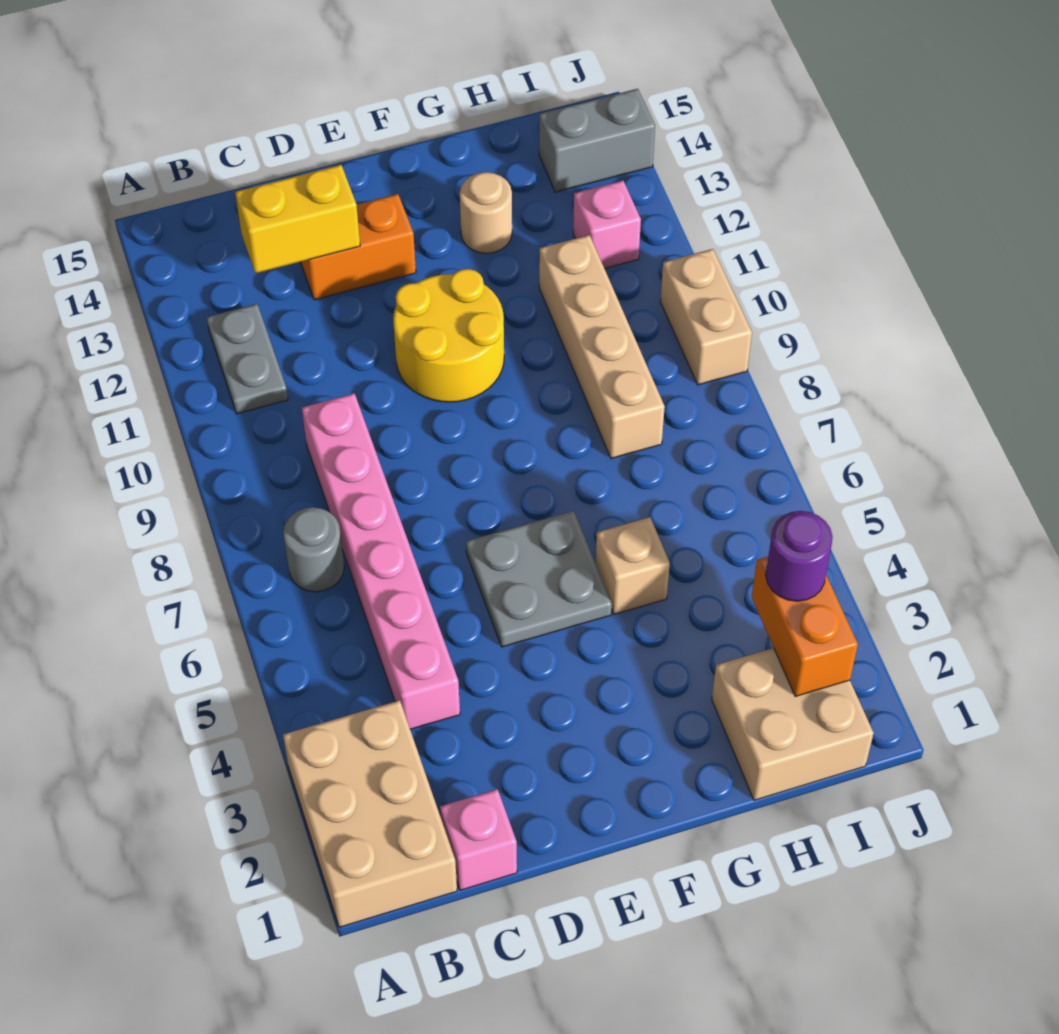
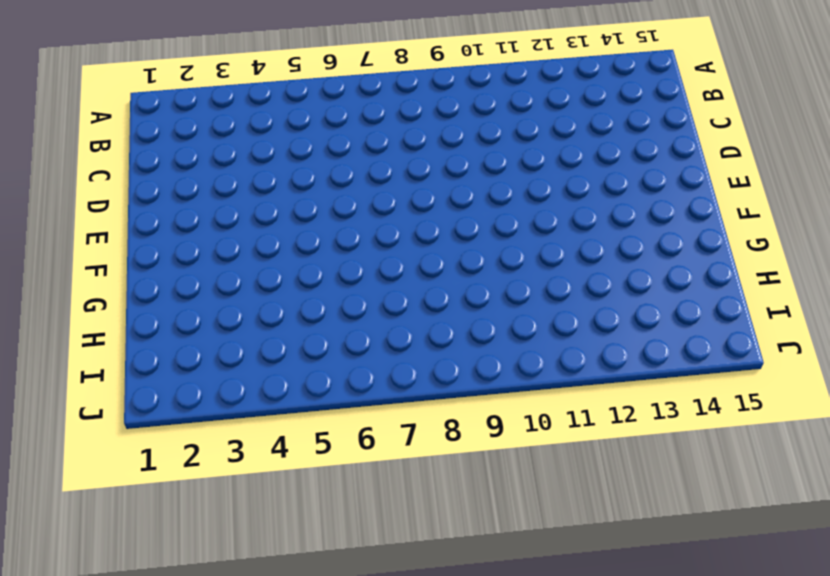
none -> tan 2x3 brick [283,700,457,927]
none -> grey 1x1 round brick [283,507,344,592]
none -> grey 1x2 plate [207,304,288,414]

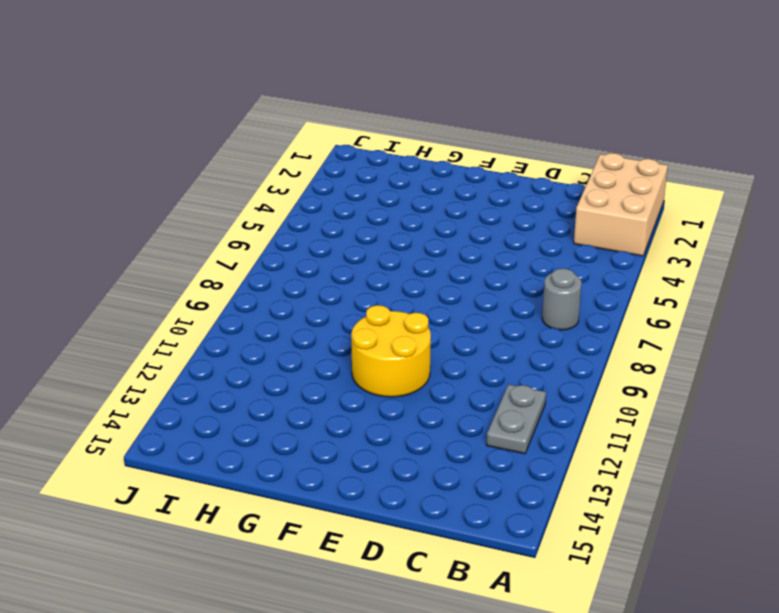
none -> pink 1x1 brick [440,789,517,890]
none -> pink 1x6 brick [302,393,460,729]
none -> orange 1x2 brick [301,194,416,300]

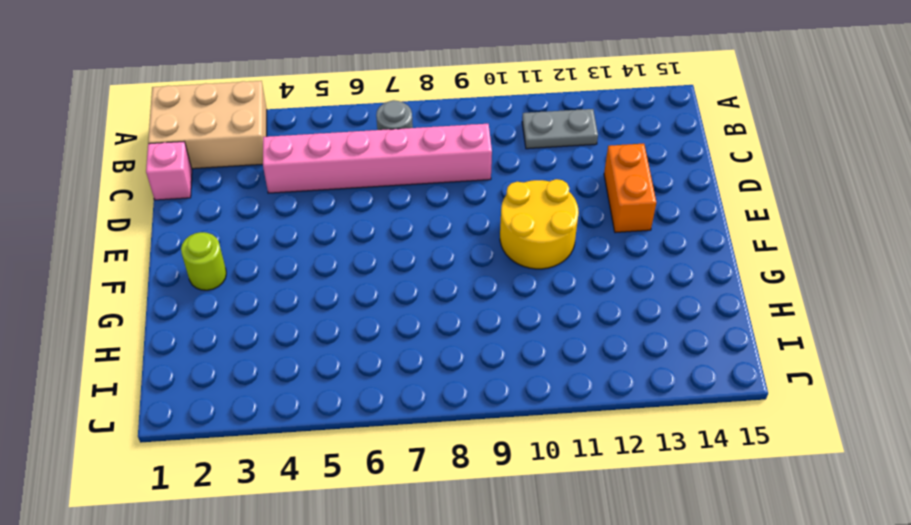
lime 1x1 round brick [181,232,226,290] -> none
none -> grey 2x2 plate [466,511,612,647]
none -> tan 1x1 brick [596,517,670,614]
none -> tan 1x1 round brick [460,172,512,253]

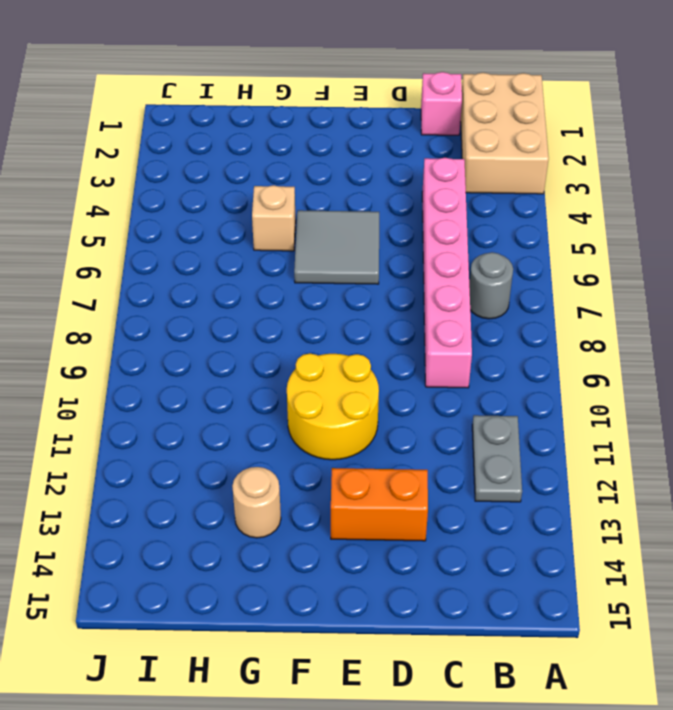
grey 2x2 tile [294,210,379,284] -> grey 2x2 plate [466,511,612,647]
none -> tan 2x2 brick [712,648,874,800]
none -> tan 1x4 brick [539,235,665,458]
none -> pink 1x1 brick [573,181,641,269]

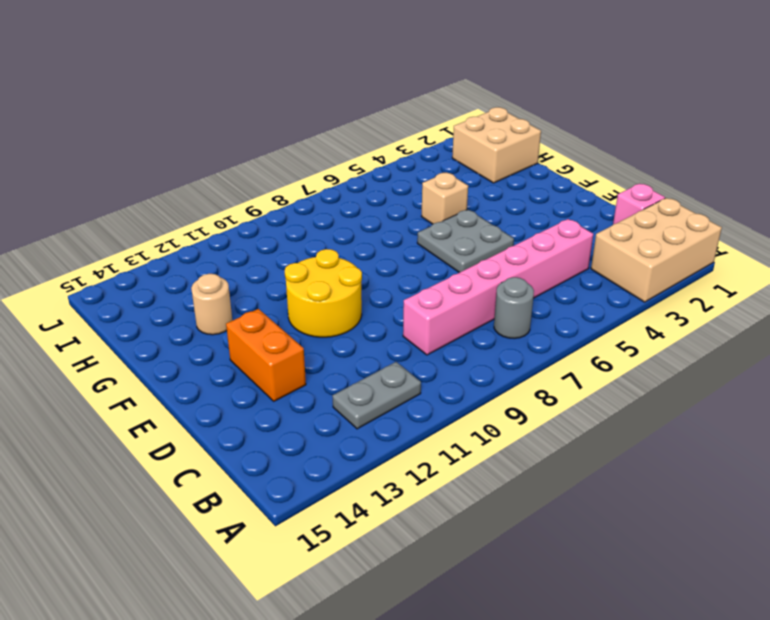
none -> tan 1x4 brick [539,235,665,458]
none -> pink 1x1 brick [573,181,641,269]
none -> grey 1x2 brick [539,89,655,192]

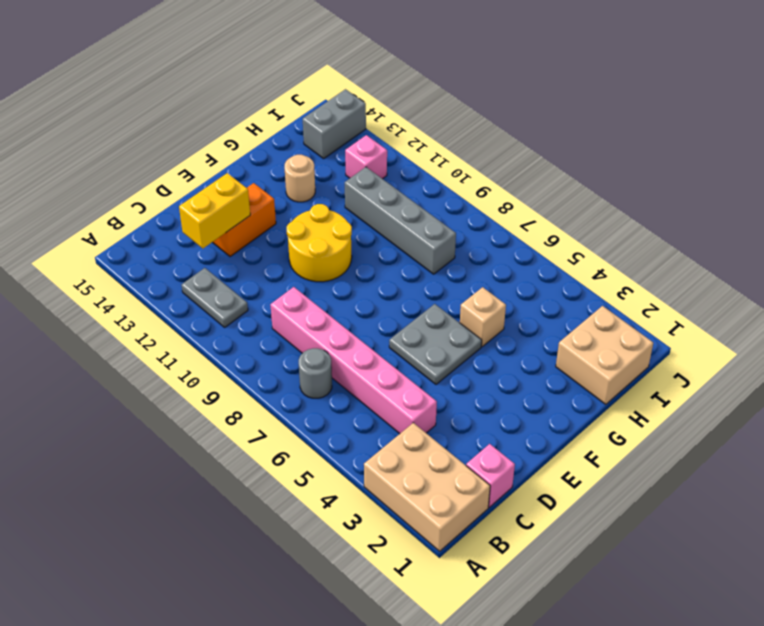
grey 1x4 brick [345,167,456,274] -> tan 1x4 brick [539,235,665,458]
none -> tan 1x2 brick [660,249,752,385]
none -> orange 1x2 brick [752,557,858,696]
none -> purple 1x1 round brick [766,511,833,601]

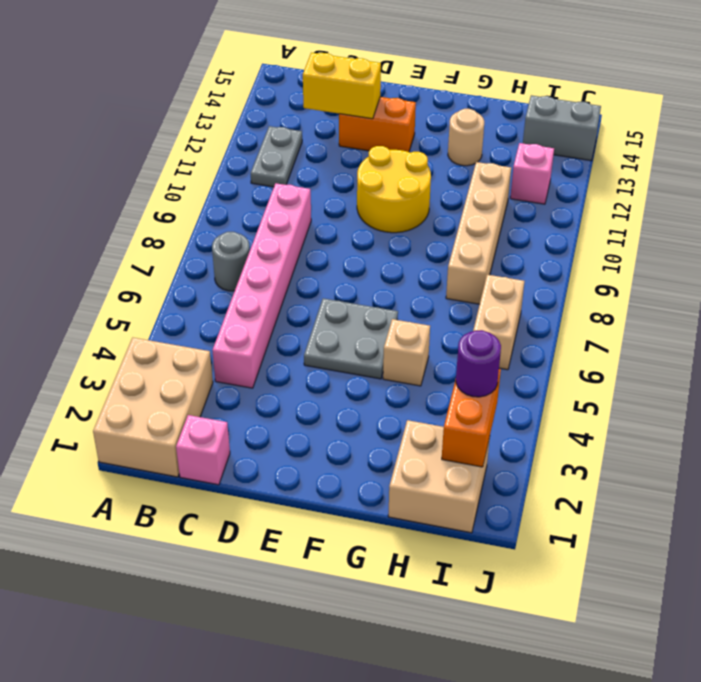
tan 1x2 brick [473,275,524,370] -> tan 1x2 brick moved to [660,249,752,385]

